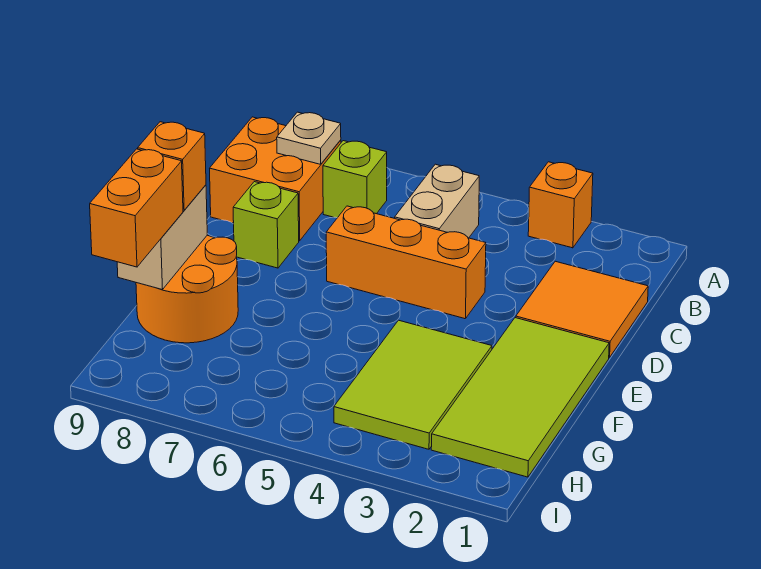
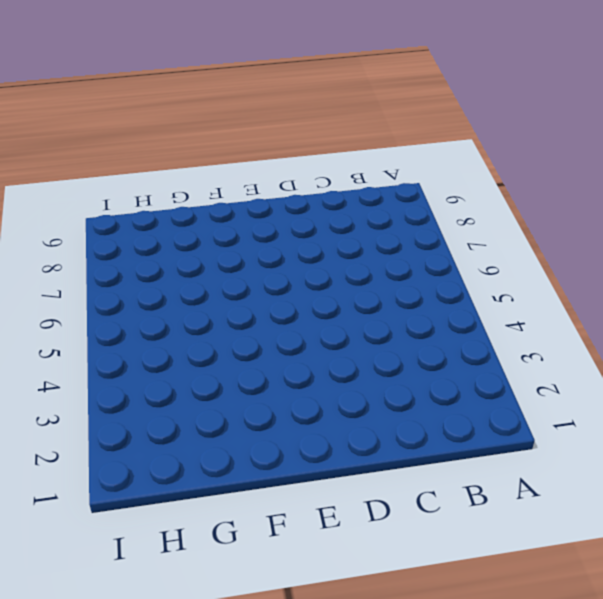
none -> orange 1x1 brick [528,162,593,248]
none -> tan 1x2 brick [395,164,479,238]
none -> lime 1x1 brick [323,141,387,218]

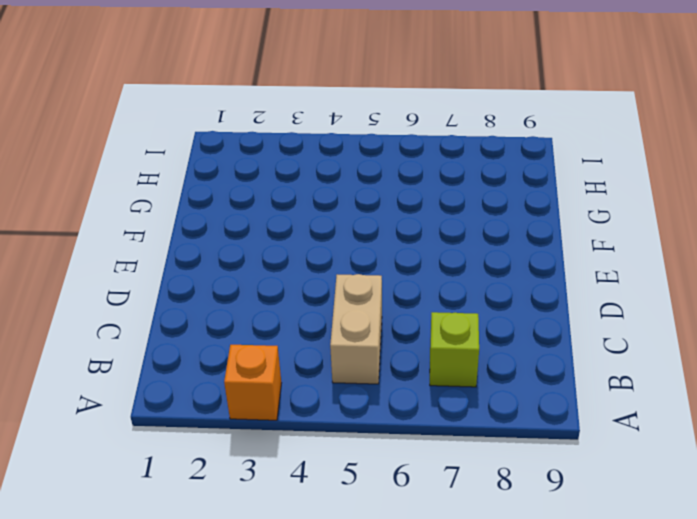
none -> orange 2x2 brick [210,117,341,241]
none -> orange 2x2 tile [516,261,648,358]
none -> orange 1x3 brick [326,206,486,319]

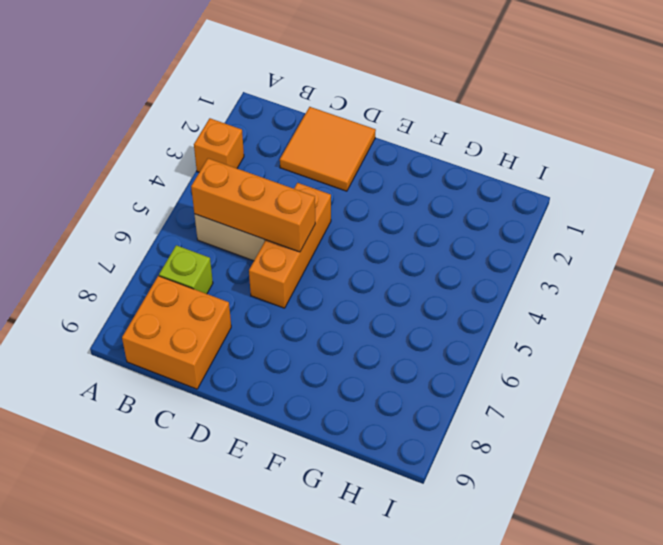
orange 1x3 brick [191,158,315,252] -> none
none -> lime 1x1 brick [233,182,299,268]
none -> lime 2x4 tile [431,318,609,477]
none -> lime 2x3 tile [334,320,492,449]

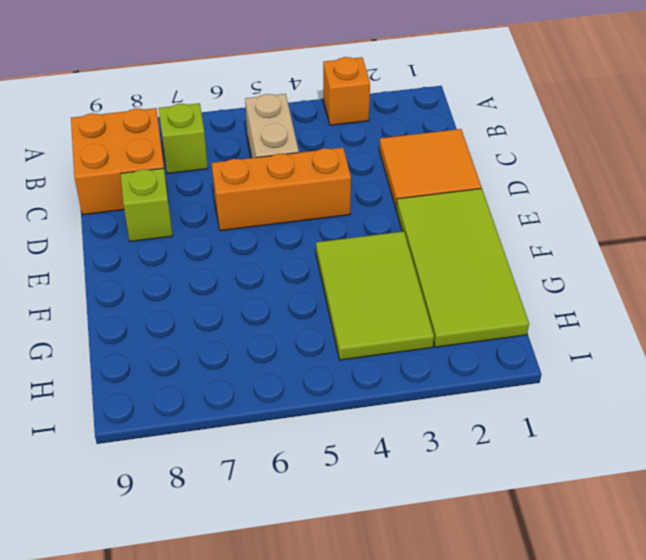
none -> orange 2x2 round brick [136,235,238,343]
none -> tan 1x1 plate [277,112,341,164]
none -> tan 1x2 brick [117,185,207,290]

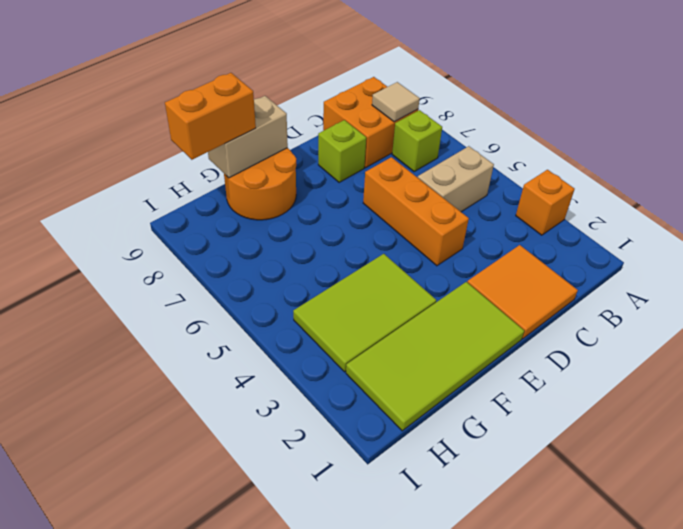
tan 1x1 tile [372,82,420,122] -> tan 1x1 plate [277,112,341,164]
none -> orange 1x1 brick [138,122,206,210]

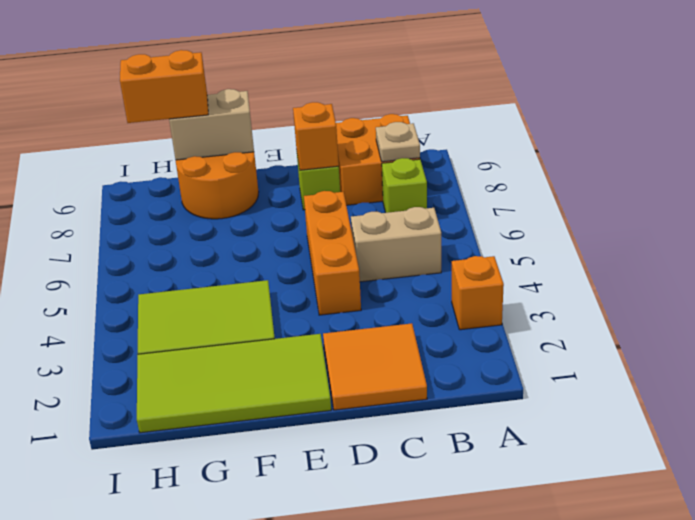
orange 1x1 brick [293,102,339,170] -> orange 1x1 brick moved to [138,122,206,210]

